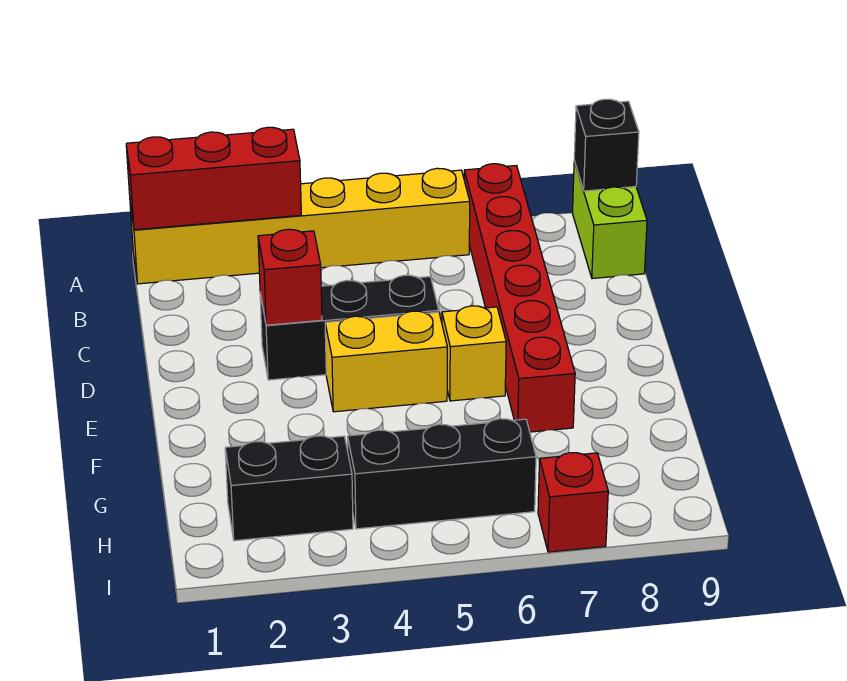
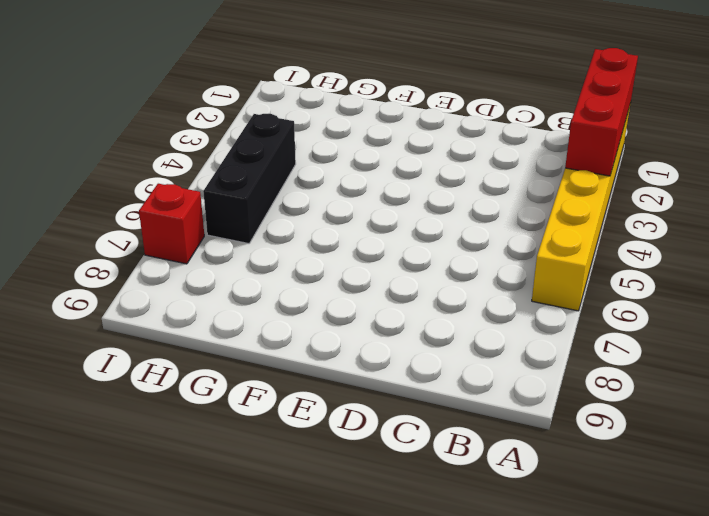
none -> red 1x6 brick [464,164,575,432]
none -> lime 1x2 brick [572,162,647,279]
none -> black 1x3 brick [260,275,439,380]

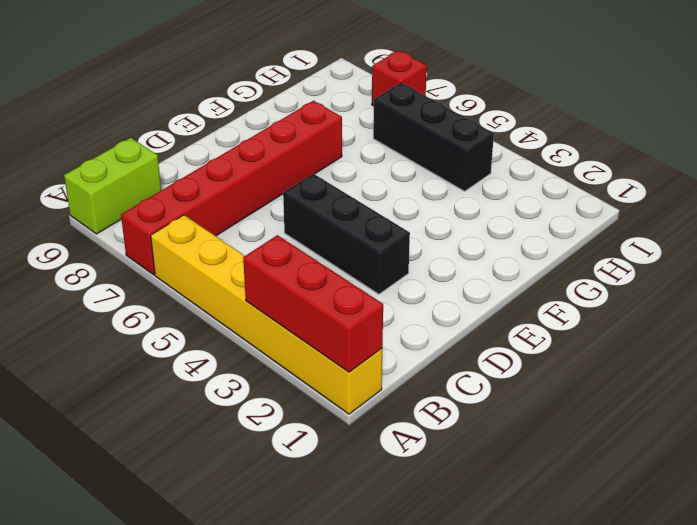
none -> yellow 1x2 brick [325,311,447,412]
none -> yellow 1x1 brick [442,306,506,401]
none -> black 1x2 brick [225,436,353,541]

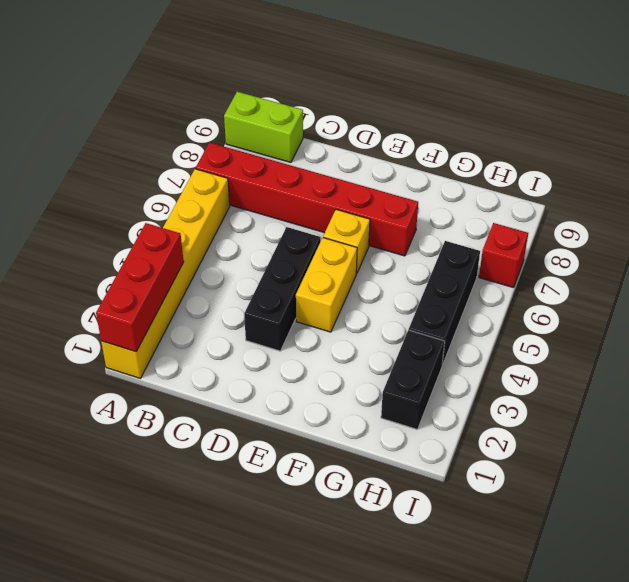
none -> black 1x1 brick [574,99,639,191]
none -> red 1x1 brick [258,229,322,325]

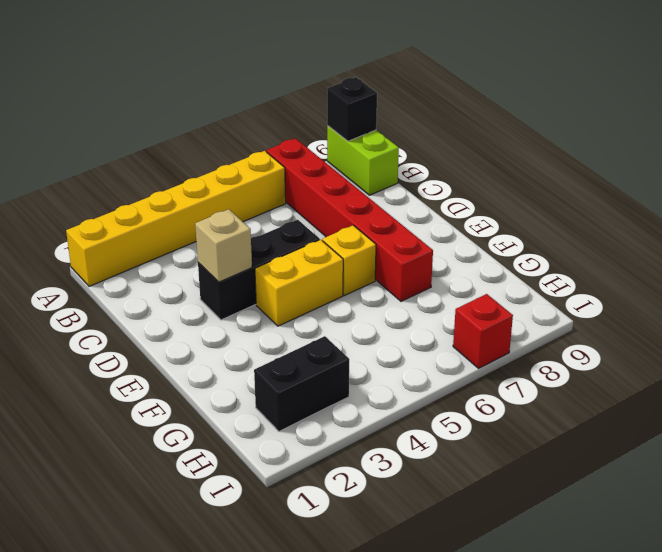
tan 1x1 brick [195,209,252,282] -> red 1x1 brick [258,229,322,325]
none -> black 1x3 brick [348,419,536,529]
none -> red 1x3 brick [126,127,301,230]

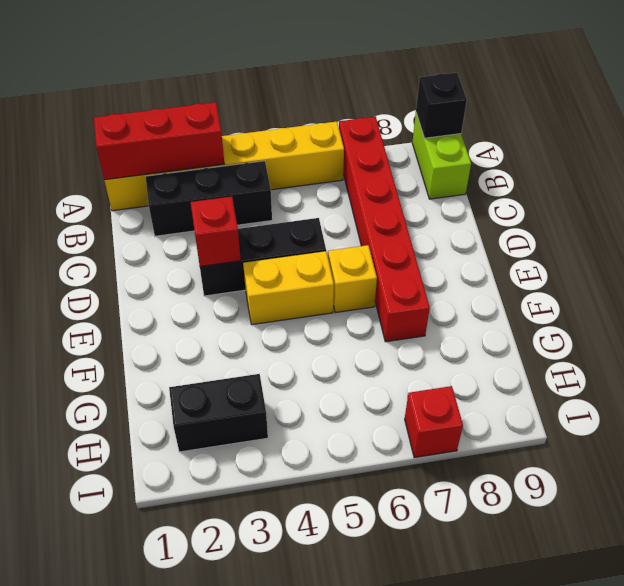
black 1x3 brick [146,161,272,236] -> black 1x3 brick moved to [348,419,536,529]

